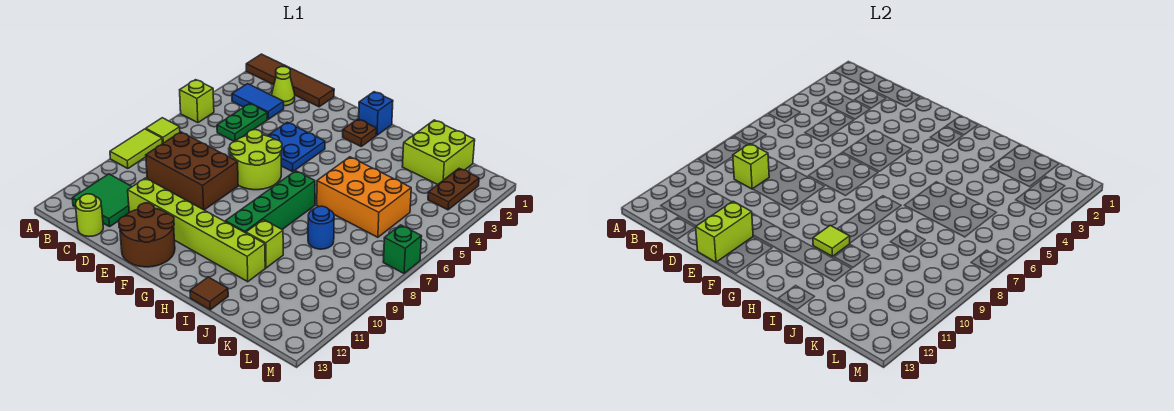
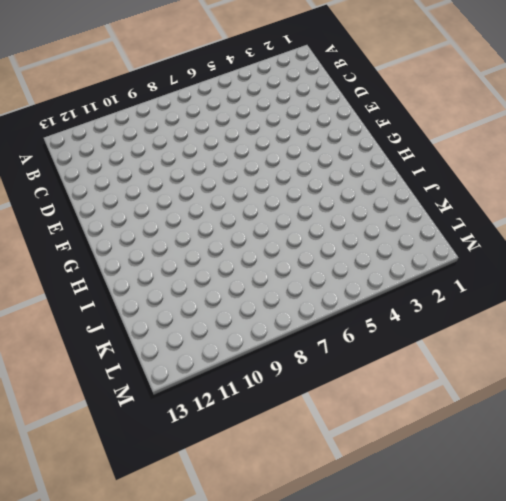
none -> brown 1x4 tile [246,54,334,107]
none -> lime 1x1 brick [180,80,214,123]
none -> lime 1x1 tile [146,118,180,143]

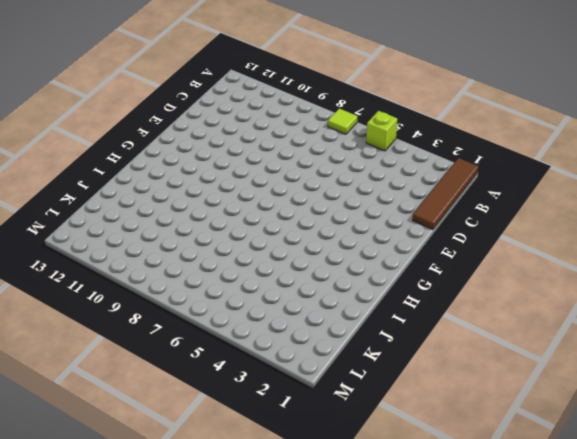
none -> lime 1x2 tile [110,129,163,169]
none -> blue 1x2 tile [232,84,284,119]
none -> green 2x2 tile [72,174,132,227]

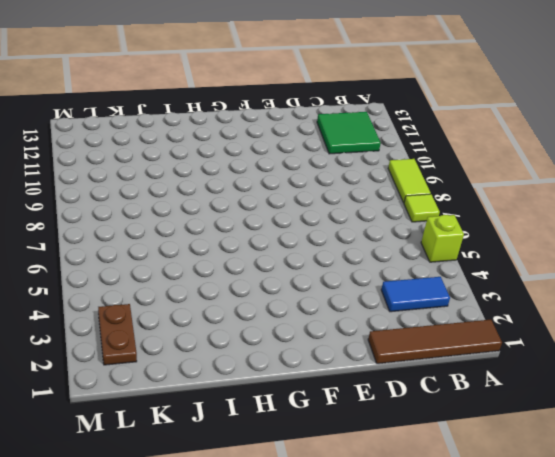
none -> lime 1x1 cone [272,67,295,106]
none -> green 1x2 plate [217,104,267,142]
none -> brown 2x3 brick [146,132,238,210]

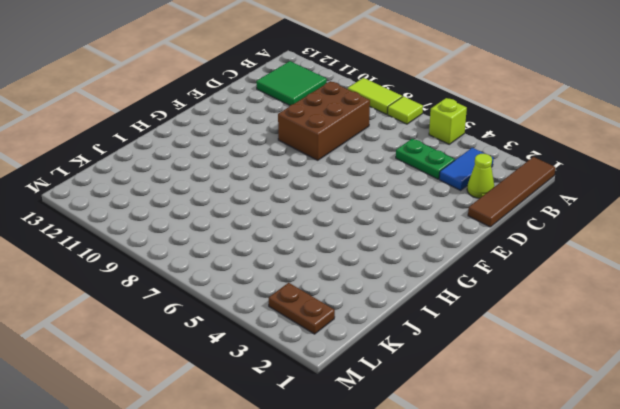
none -> lime 1x1 round brick [76,194,103,237]
none -> lime 1x6 brick [128,178,265,282]
none -> blue 2x2 plate [268,122,325,172]

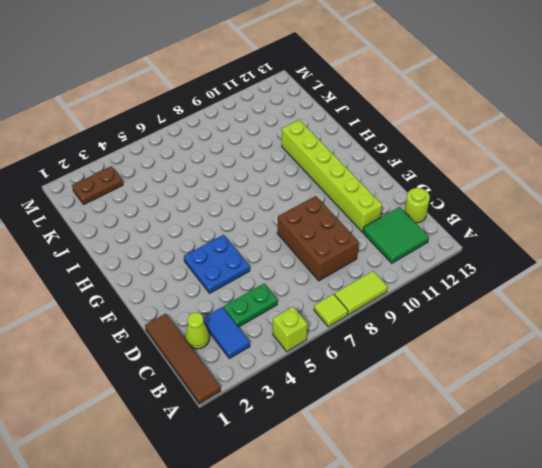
none -> lime 2x2 round brick [230,130,282,190]
none -> brown 2x2 round brick [119,203,175,267]
none -> blue 1x1 brick [359,92,393,135]

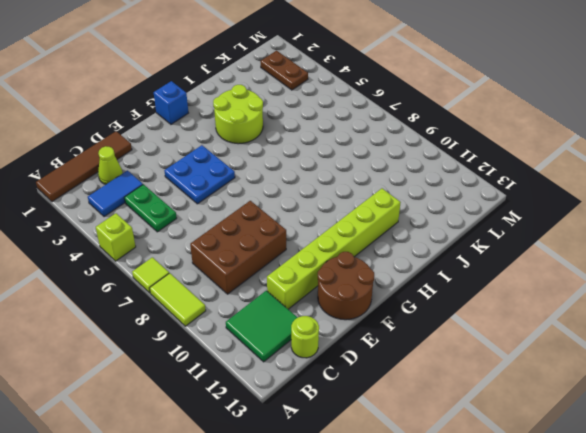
lime 2x2 round brick [213,85,263,144] -> lime 2x2 round brick moved to [230,130,282,190]
none -> brown 1x1 plate [343,119,377,146]
none -> green 1x4 brick [225,171,315,233]
none -> orange 2x3 brick [317,157,411,237]

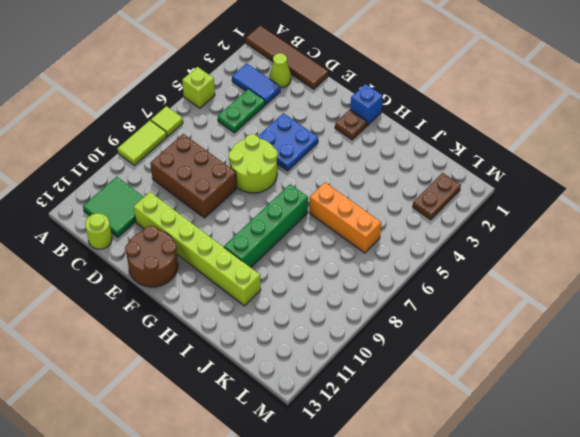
orange 1x3 brick [309,182,381,253] -> orange 2x3 brick [317,157,411,237]
none -> lime 1x1 brick [246,220,283,268]
none -> brown 1x1 tile [190,277,228,310]
none -> lime 2x2 brick [402,120,475,185]

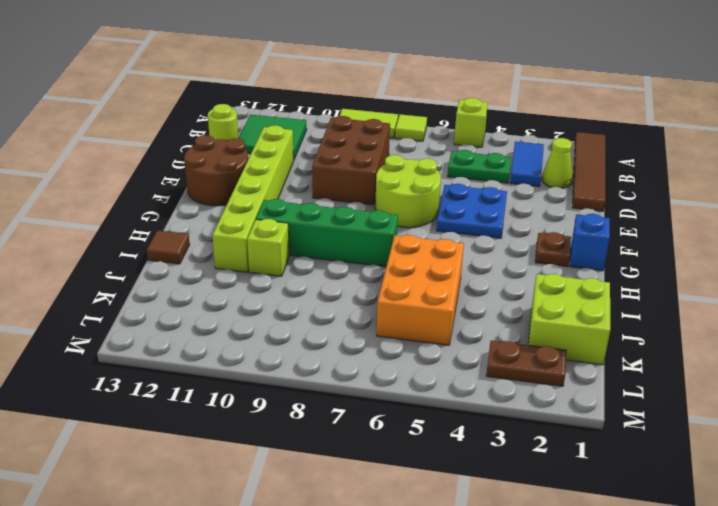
none -> blue 1x1 round brick [308,206,334,249]
none -> green 1x1 brick [383,225,422,273]
none -> lime 1x1 brick [733,144,769,189]

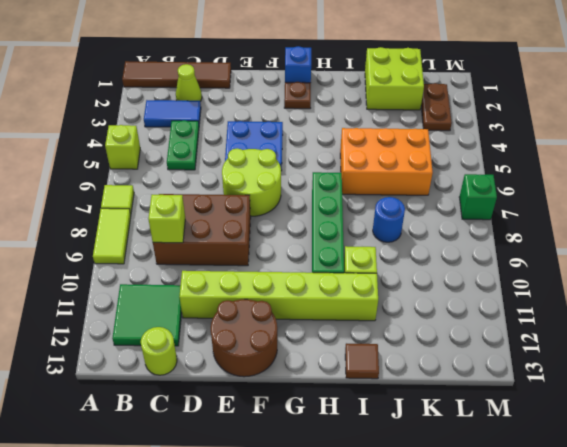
none -> lime 1x2 brick [696,201,753,262]
none -> lime 1x1 tile [813,225,850,256]

